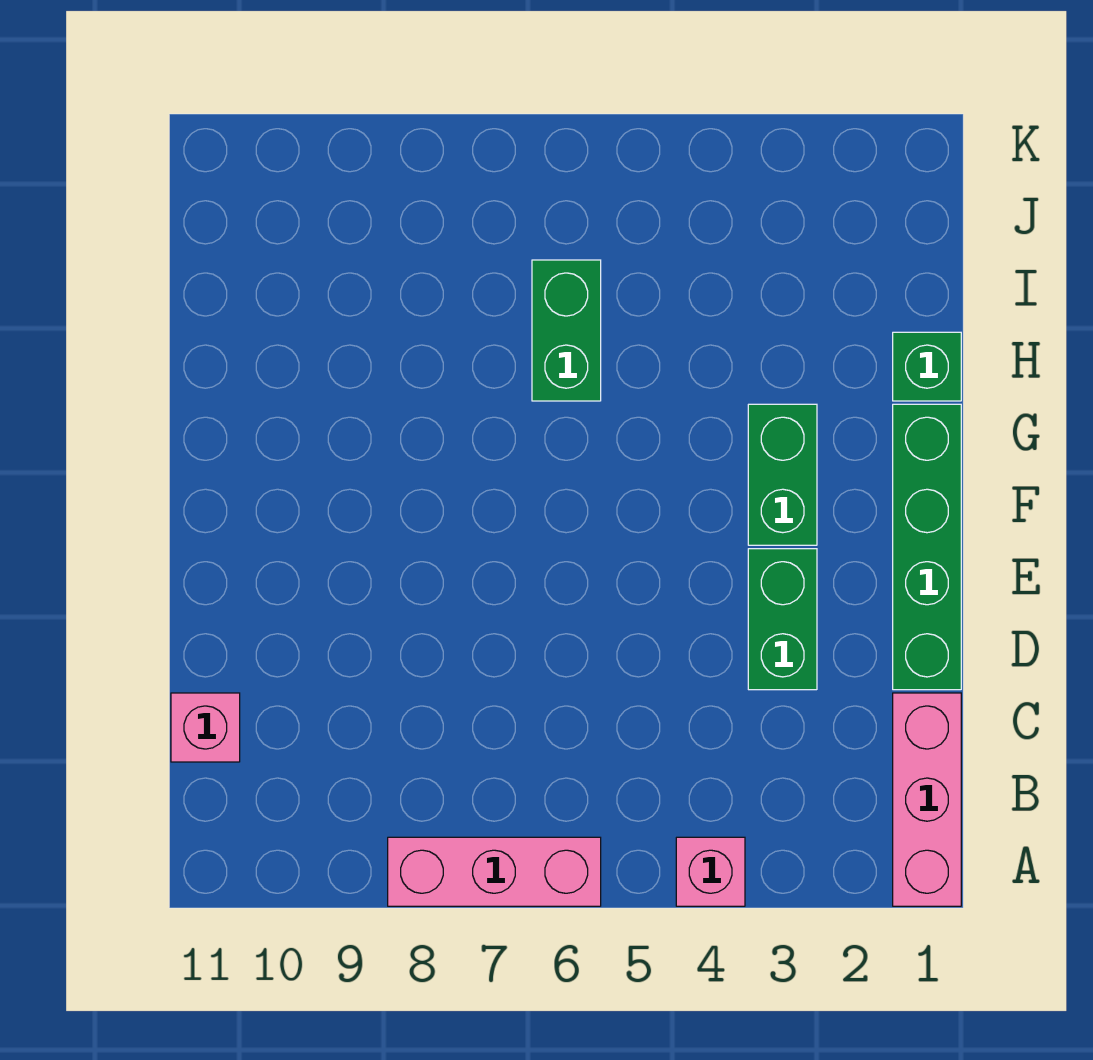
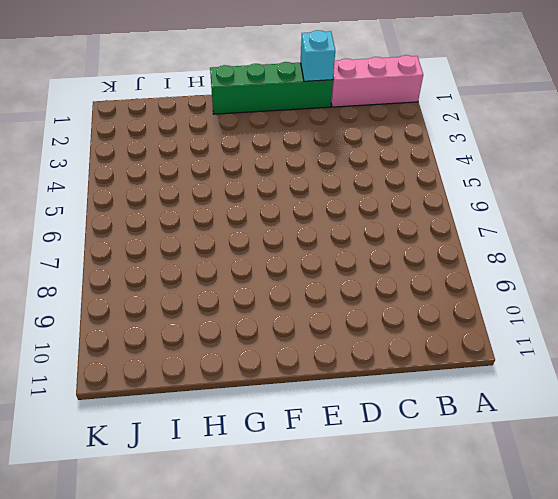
cyan 1x1 brick [301,30,335,81] -> none
none -> pink 1x1 brick [676,837,745,906]
none -> pink 1x3 brick [388,837,601,906]

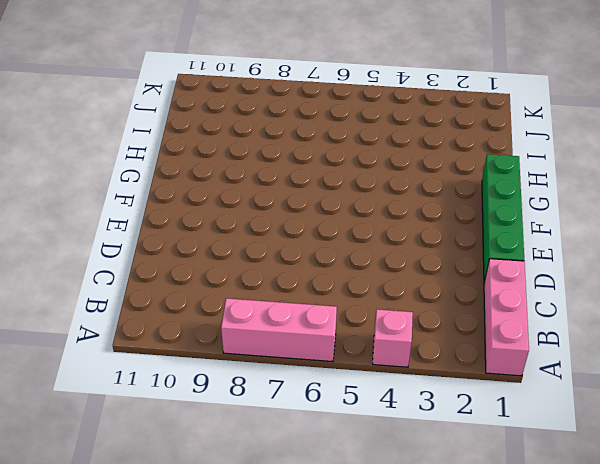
none -> pink 1x1 brick [171,693,240,762]
none -> green 1x2 brick [748,549,817,690]

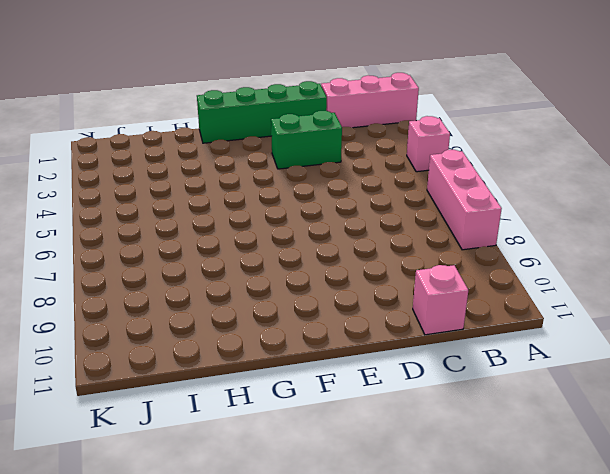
none -> green 1x2 brick [748,404,817,545]
none -> green 1x1 brick [893,332,961,401]

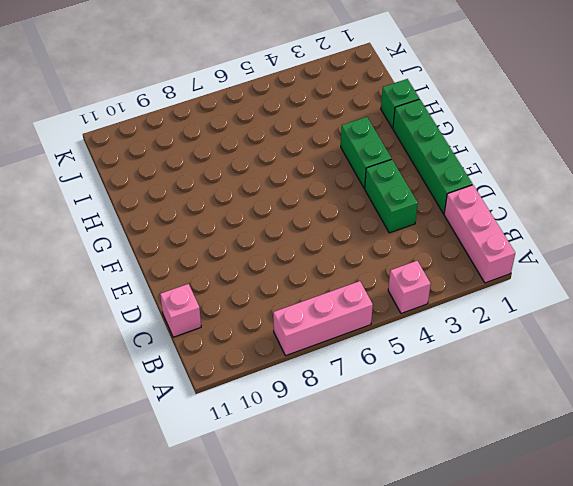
none -> green 1x2 brick [532,260,601,401]

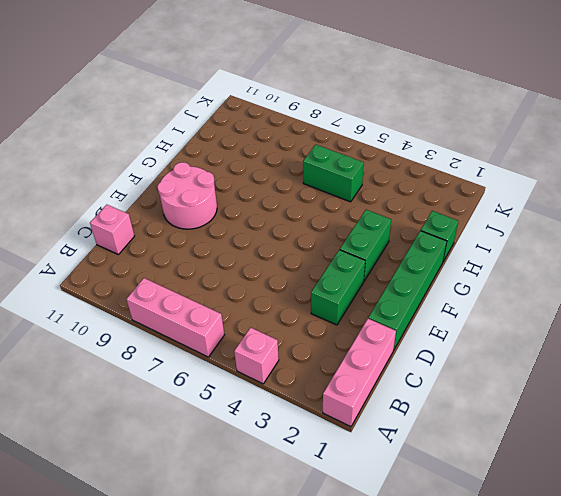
pink 2x2 round brick [157,162,217,229] -> none
green 1x2 brick [303,145,364,202] -> green 1x2 brick turned to [532,260,601,401]

